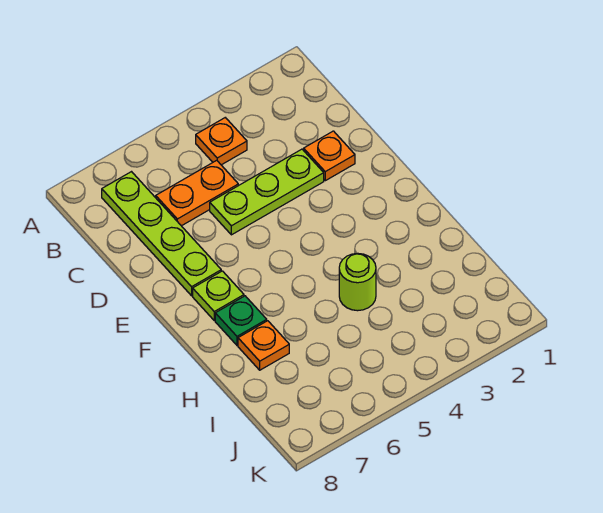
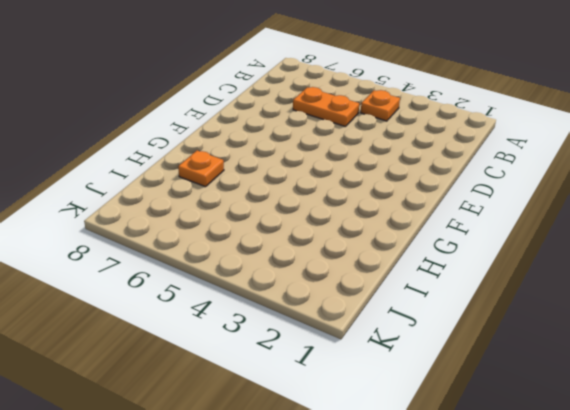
none -> lime 1x4 plate [102,172,221,296]
none -> orange 1x1 plate [304,131,355,181]

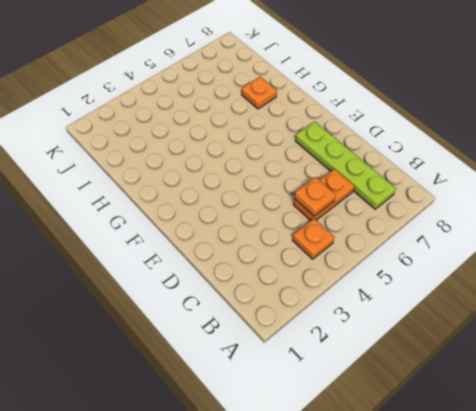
orange 1x1 plate [294,177,336,216] -> orange 1x1 plate moved to [304,131,355,181]
none -> lime 1x3 plate [210,149,324,235]
none -> lime 1x1 plate [193,271,244,320]

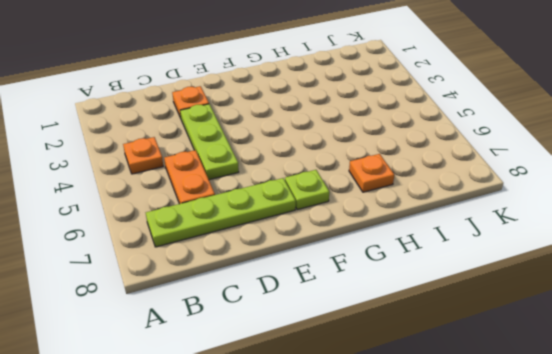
none -> green 1x1 plate [215,296,267,345]
none -> lime 1x1 round brick [339,253,376,311]

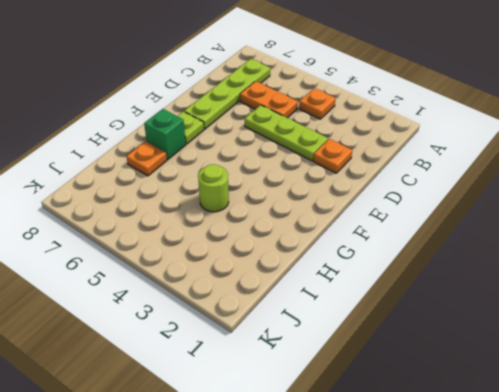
green 1x1 brick [144,109,186,160] -> green 1x1 plate [215,296,267,345]

